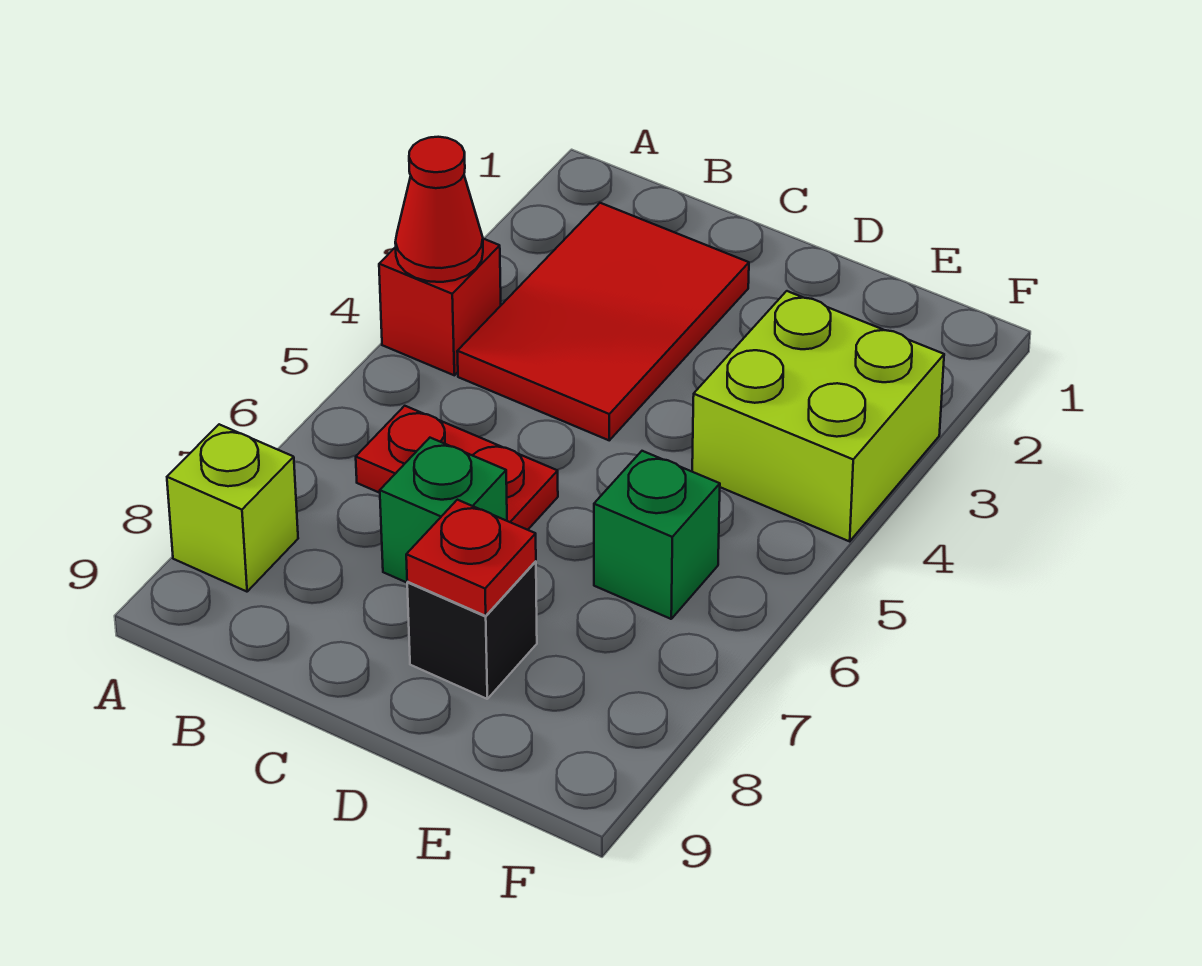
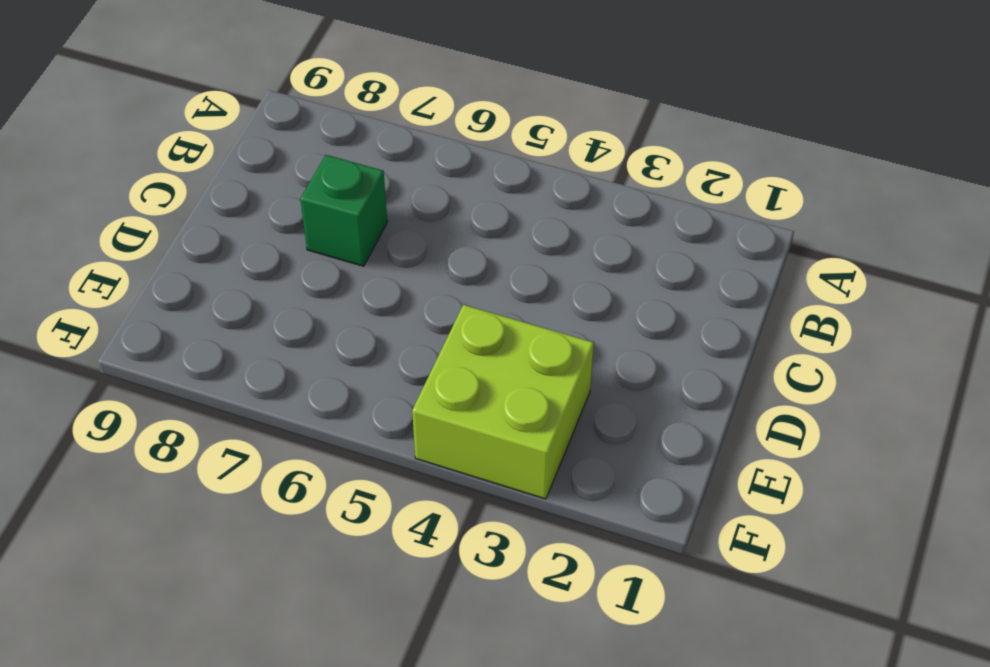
none -> red 1x1 brick [379,239,501,375]
none -> lime 1x1 brick [167,424,298,592]

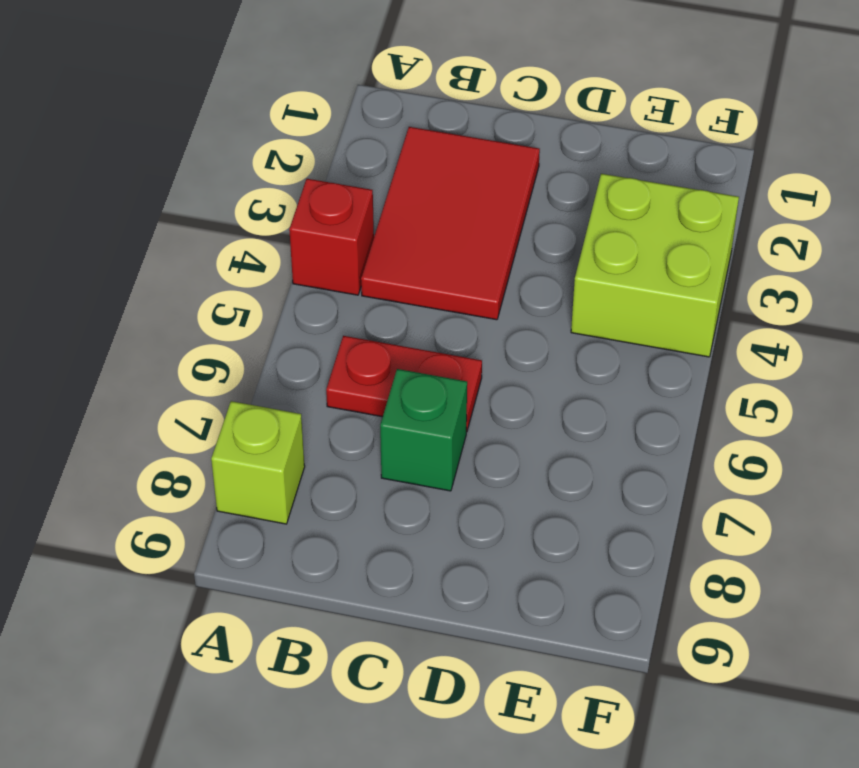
none -> black 1x1 brick [407,561,537,699]
none -> green 1x1 brick [594,451,720,619]

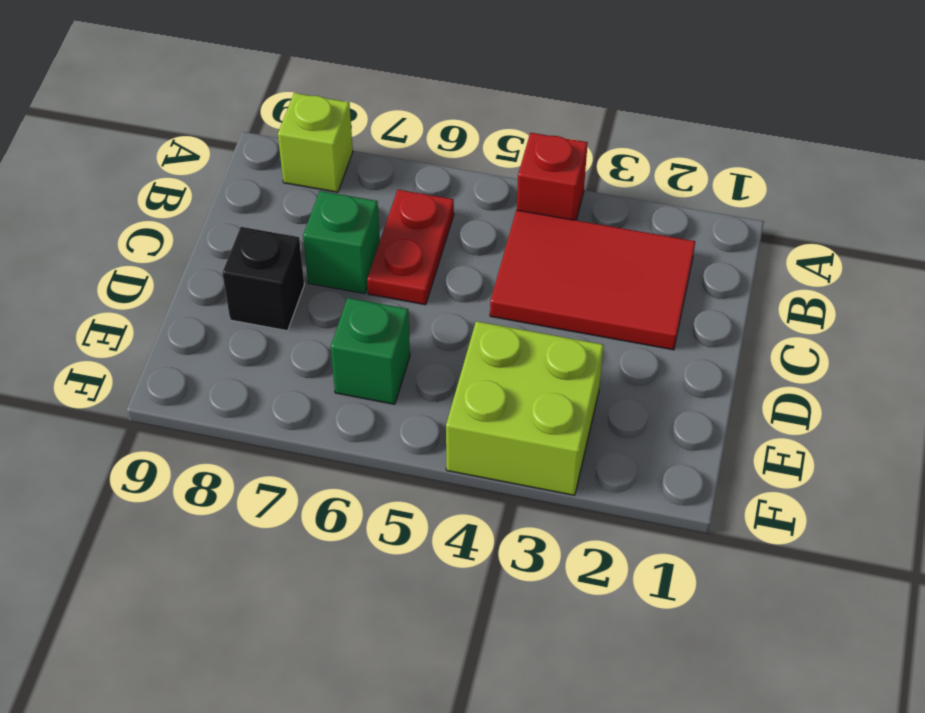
none -> red 1x1 cone [395,137,483,282]
none -> red 1x1 plate [406,500,536,616]

